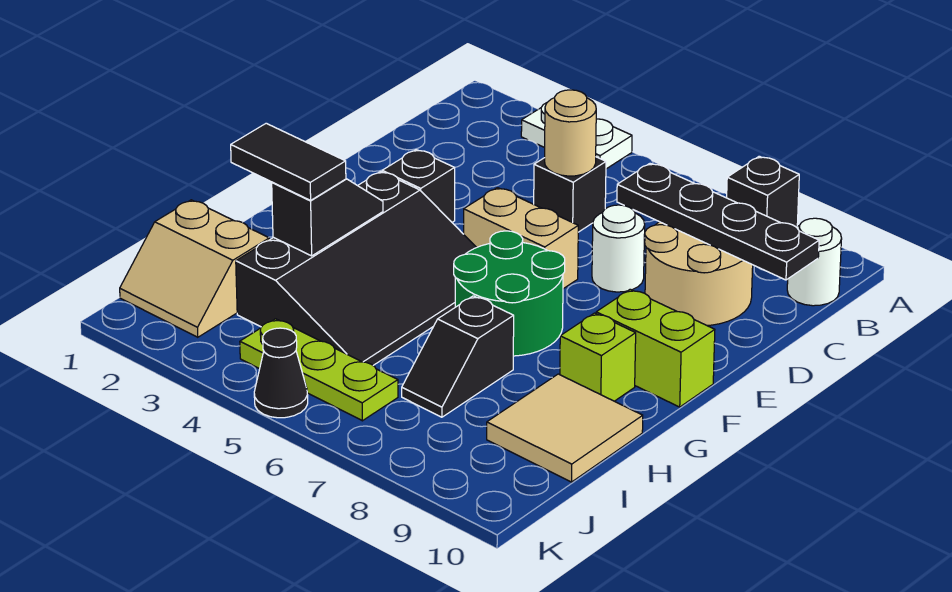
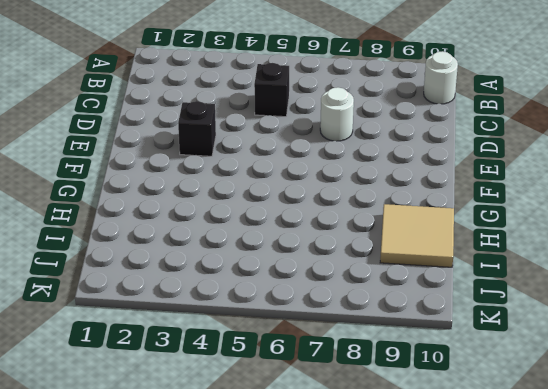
none -> white 1x2 plate [521,103,632,169]
none -> black 1x1 brick [727,156,799,227]
none -> tan 2x2 round brick [645,222,753,326]

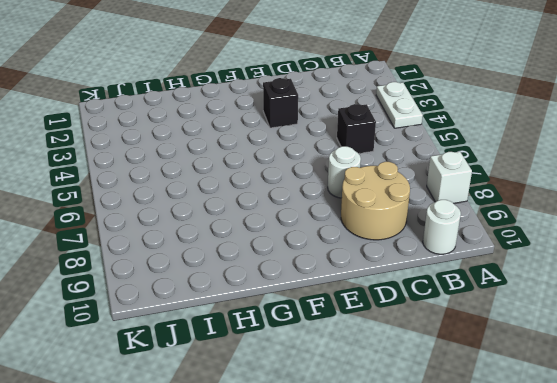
white 1x1 brick [427,152,472,203] -> black 1x1 brick [727,156,799,227]
none -> tan 1x2 brick [464,188,578,289]
none -> black 3x4 slope [236,172,477,365]
none -> green 2x2 round brick [454,231,565,356]

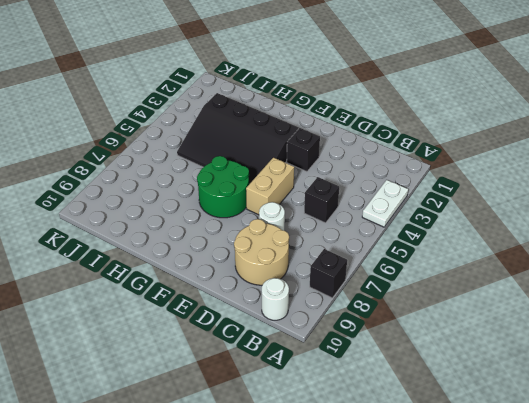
none -> lime 1x2 brick [596,289,715,407]
none -> lime 1x1 brick [560,313,636,401]
none -> black 1x2 slope [402,296,514,417]

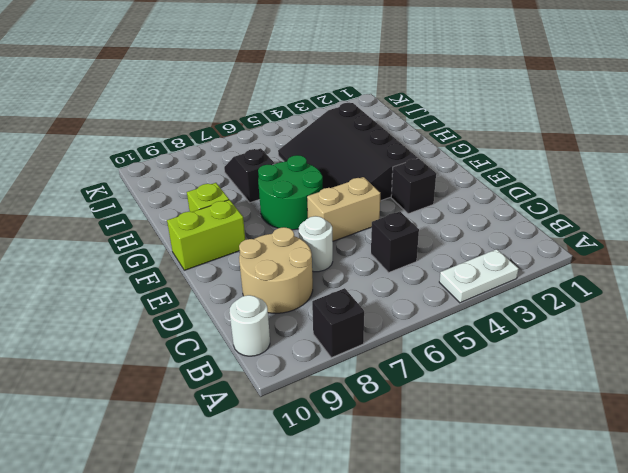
none -> tan 2x2 tile [487,374,643,482]
none -> tan 2x2 slope [120,200,269,337]
none -> lime 1x3 plate [240,319,398,421]

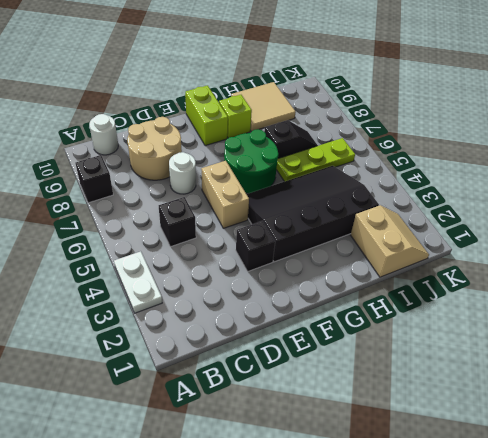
lime 1x3 plate [276,138,355,182] -> lime 1x3 plate turned to [240,319,398,421]
none -> black 1x1 cone [254,328,308,418]
none -> tan 1x1 round brick [545,90,596,176]
none -> black 1x4 plate [617,163,819,280]

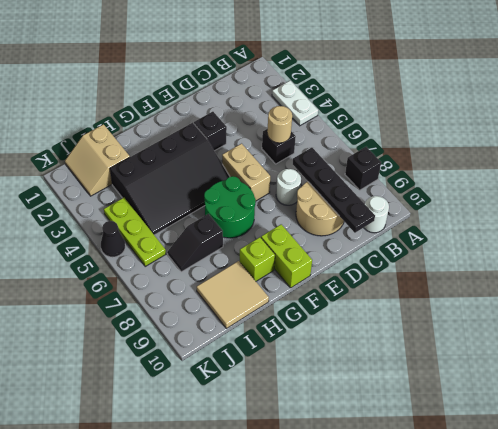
none -> black 1x2 slope [272,179,383,256]
none -> black 1x2 tile [231,123,346,200]

